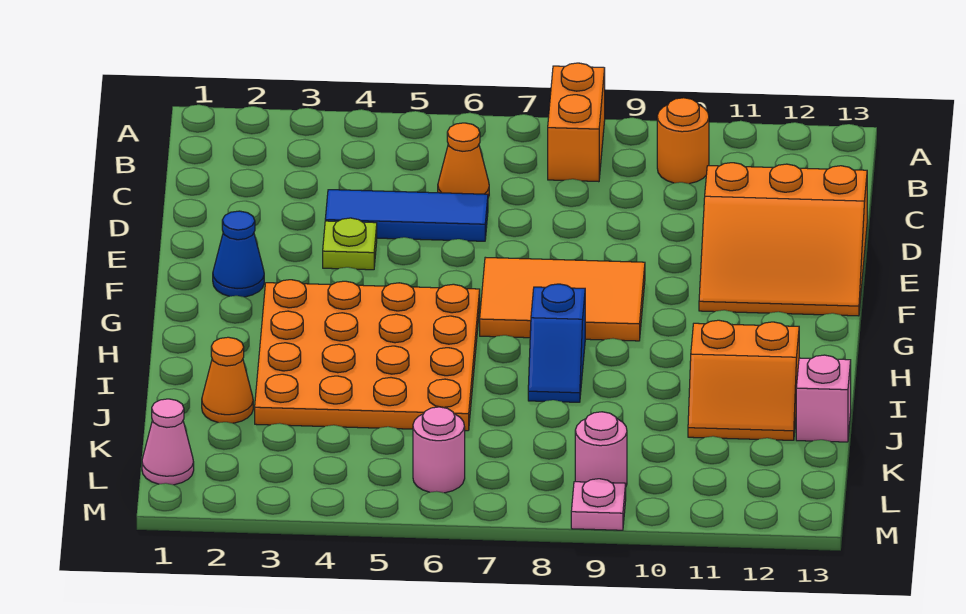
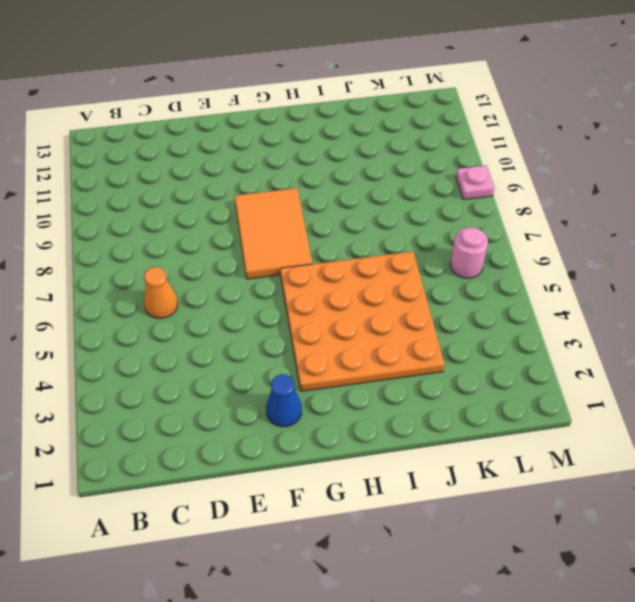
none -> orange 1x2 brick [548,63,605,182]
none -> orange 1x1 round brick [657,98,709,184]
none -> blue 1x3 tile [325,190,488,241]

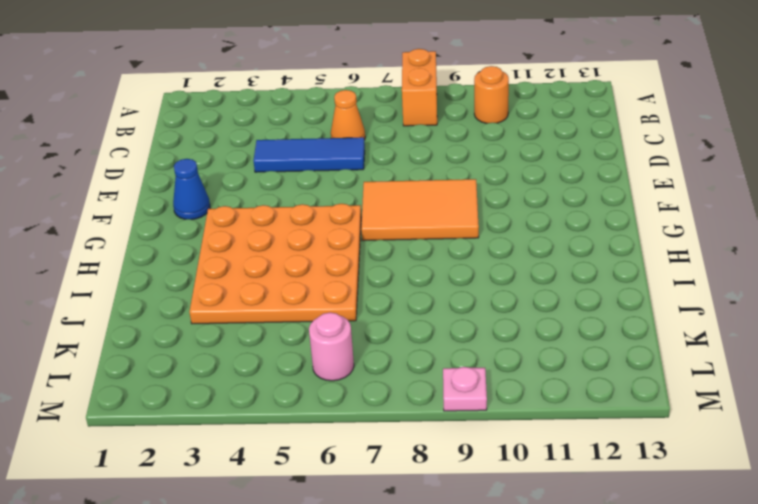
none -> orange 3x3 slope [699,163,867,316]
none -> lime 1x1 plate [323,218,377,270]
none -> blue 1x2 slope [528,284,585,402]

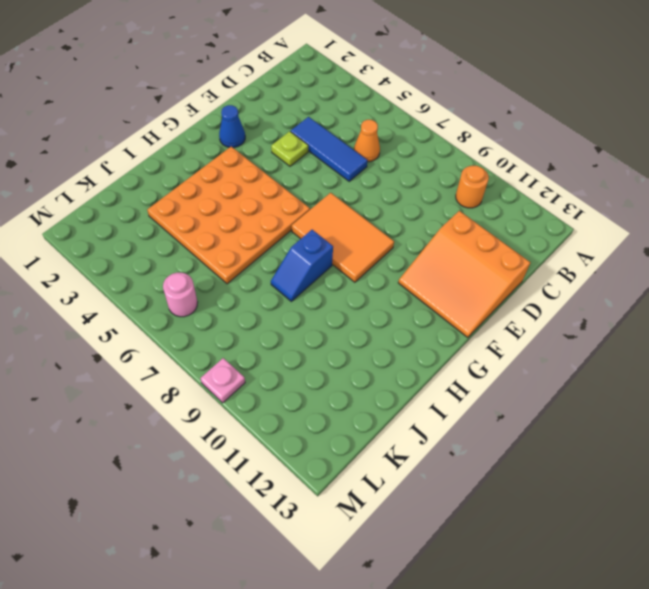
none -> orange 1x2 brick [548,63,605,182]
none -> orange 2x2 slope [688,320,799,440]
none -> orange 1x1 cone [202,337,253,423]

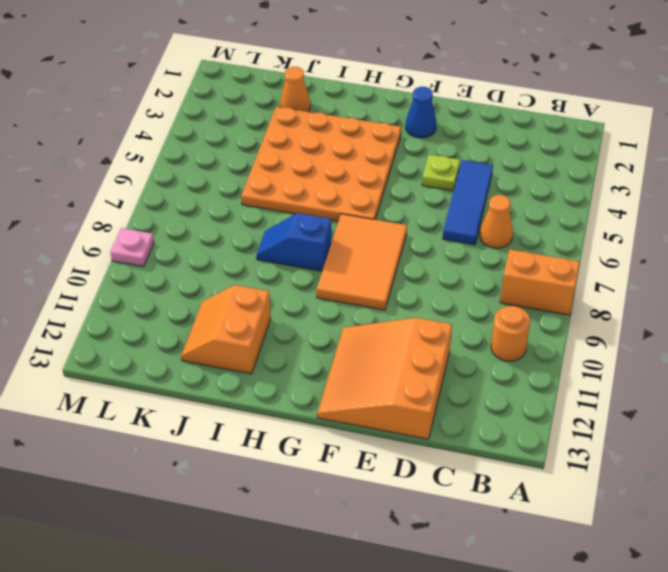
none -> pink 1x1 brick [796,355,851,442]
none -> pink 1x1 cone [142,399,194,485]
none -> pink 1x1 round brick [413,407,465,493]

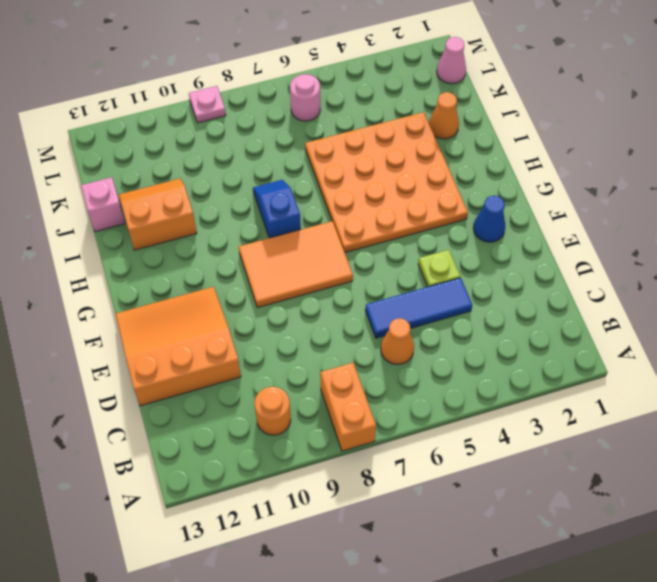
none -> pink 1x1 round brick [575,412,627,485]

